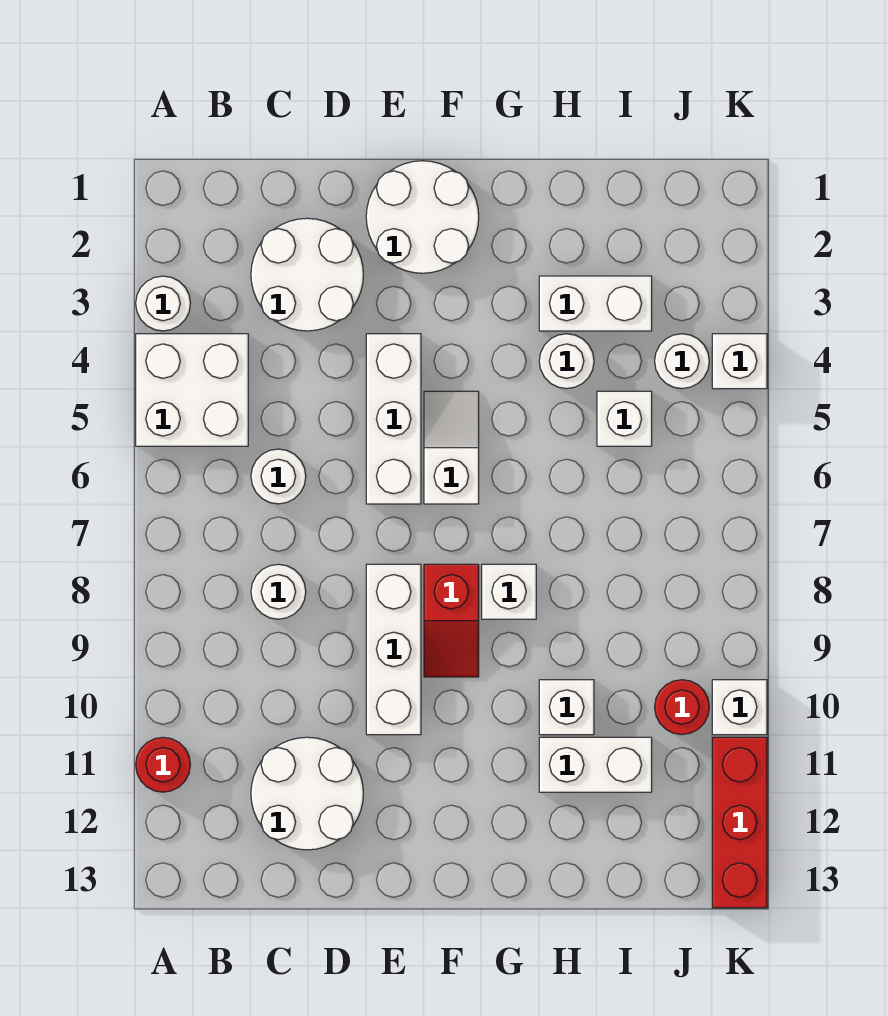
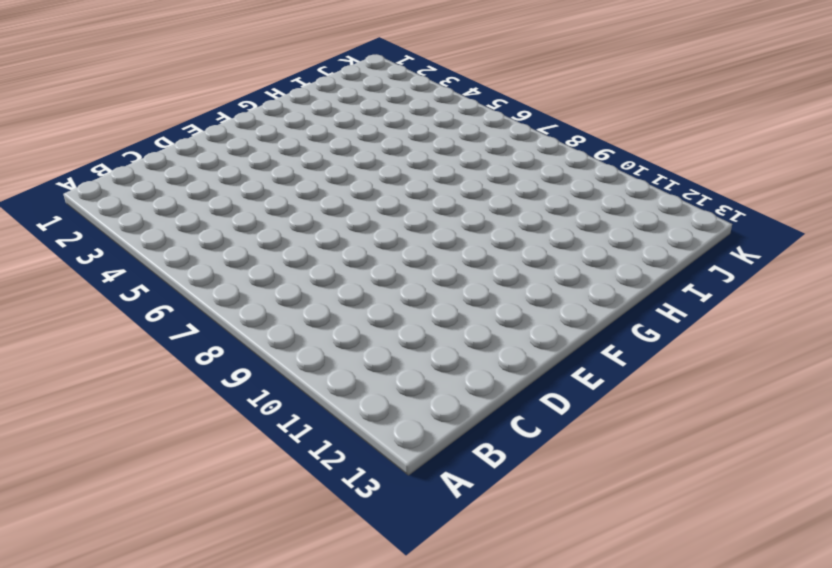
none -> white 1x1 round brick [136,276,190,331]
none -> white 2x2 brick [136,334,248,446]
none -> red 1x1 round brick [136,737,190,792]

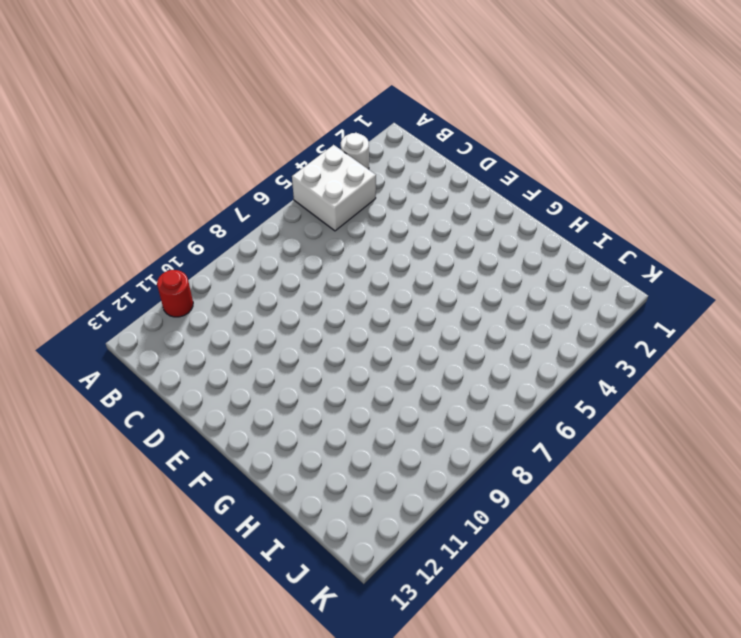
none -> white 2x2 round brick [251,218,363,331]
none -> white 1x1 round brick [251,449,306,504]
none -> white 1x1 round brick [251,564,306,619]

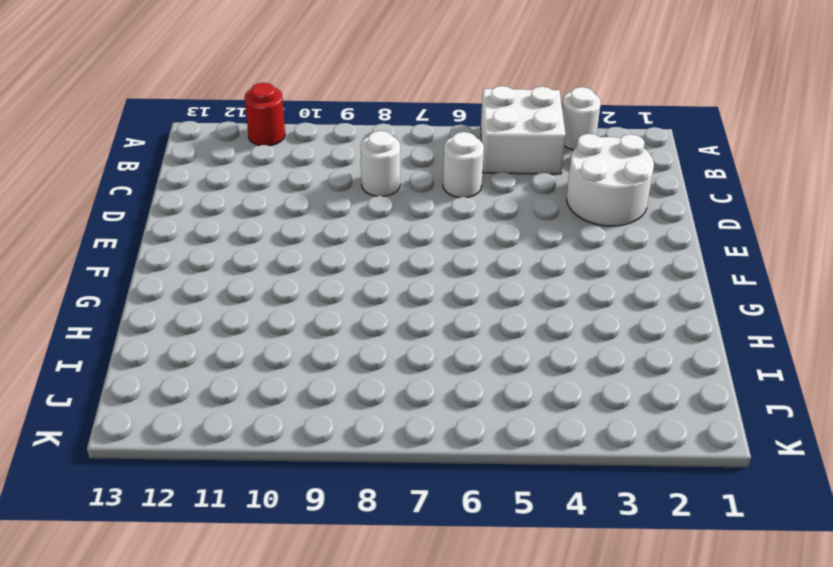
none -> white 2x2 round brick [251,737,363,850]
none -> white 2x2 round brick [366,161,479,273]
none -> white 1x3 brick [366,334,421,504]

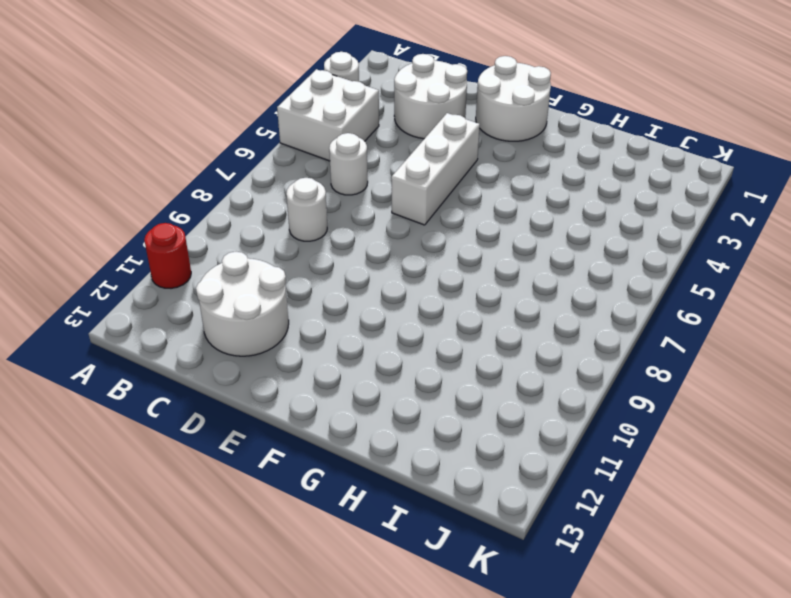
none -> white 1x3 brick [366,564,421,735]
none -> white 1x2 slope [424,391,479,504]
none -> red 1x2 slope [424,564,479,677]

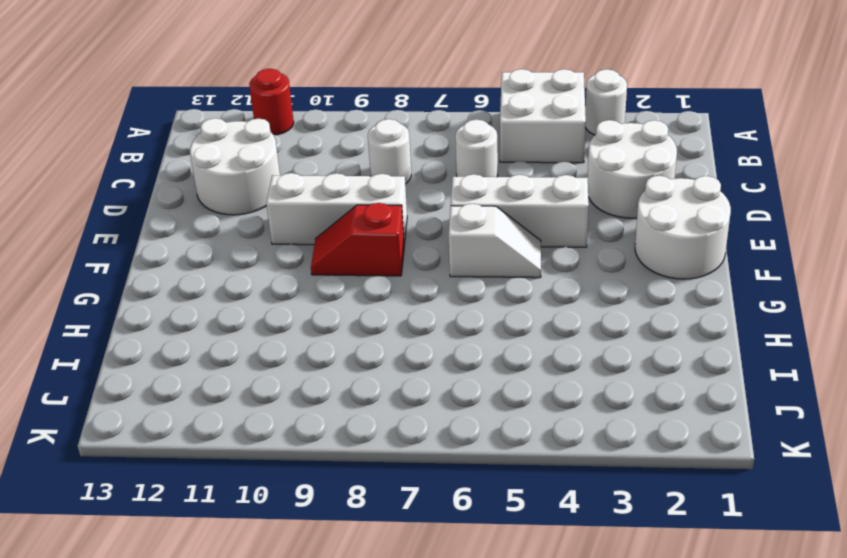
none -> white 1x1 brick [482,564,536,619]
none -> white 1x2 brick [539,276,652,331]
none -> white 1x1 round brick [539,334,594,389]

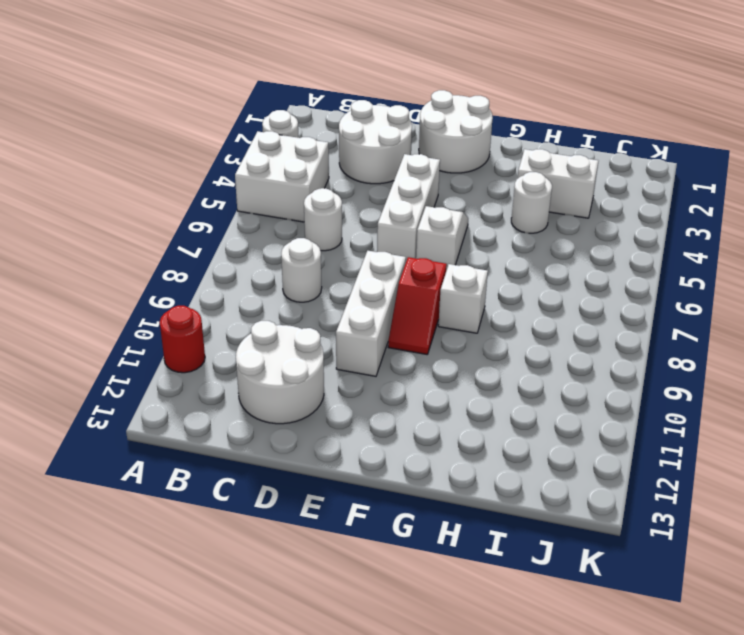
none -> white 1x1 brick [539,680,594,735]
none -> white 1x2 brick [539,737,652,792]
none -> white 1x1 brick [597,391,652,446]

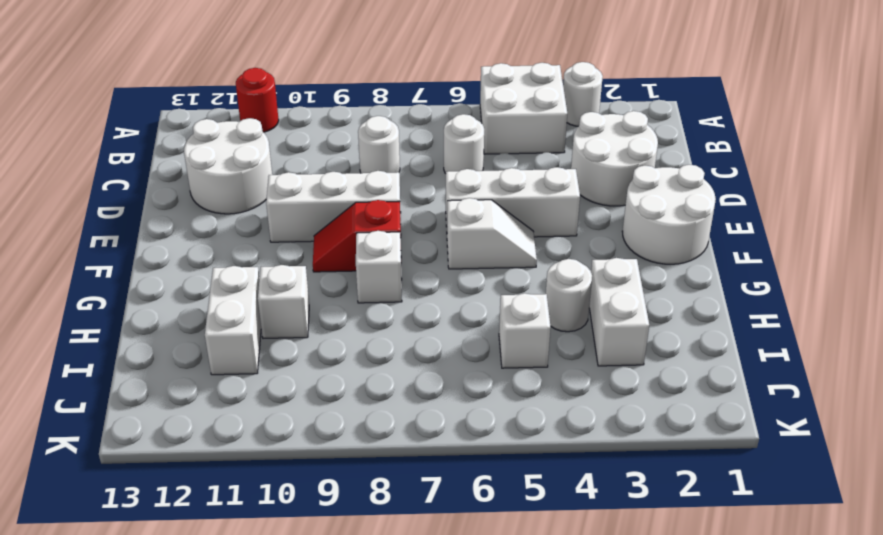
none -> white 1x1 round brick [655,334,709,389]
none -> red 1x1 round brick [655,680,709,735]
none -> white 1x1 brick [712,334,767,389]

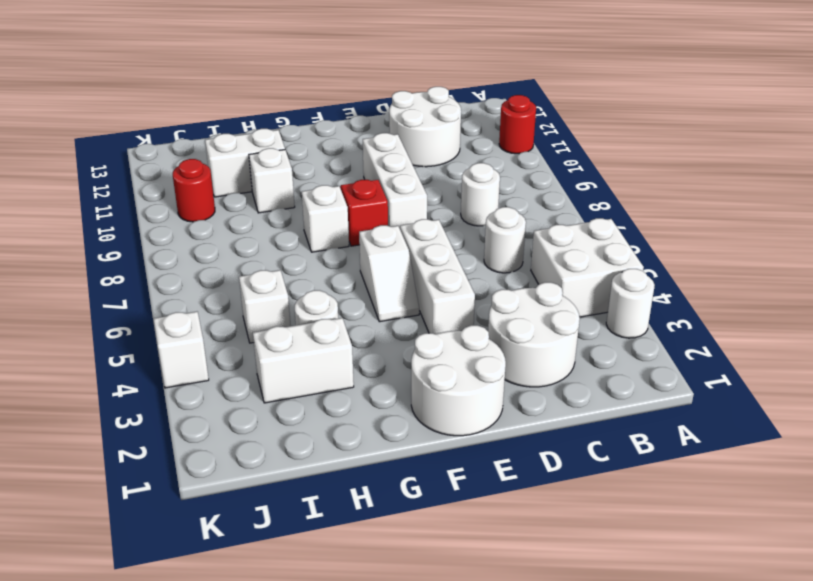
none -> white 1x1 round brick [655,334,709,389]
none -> white 1x1 brick [712,680,767,735]
none -> red 1x3 brick [712,737,767,908]

